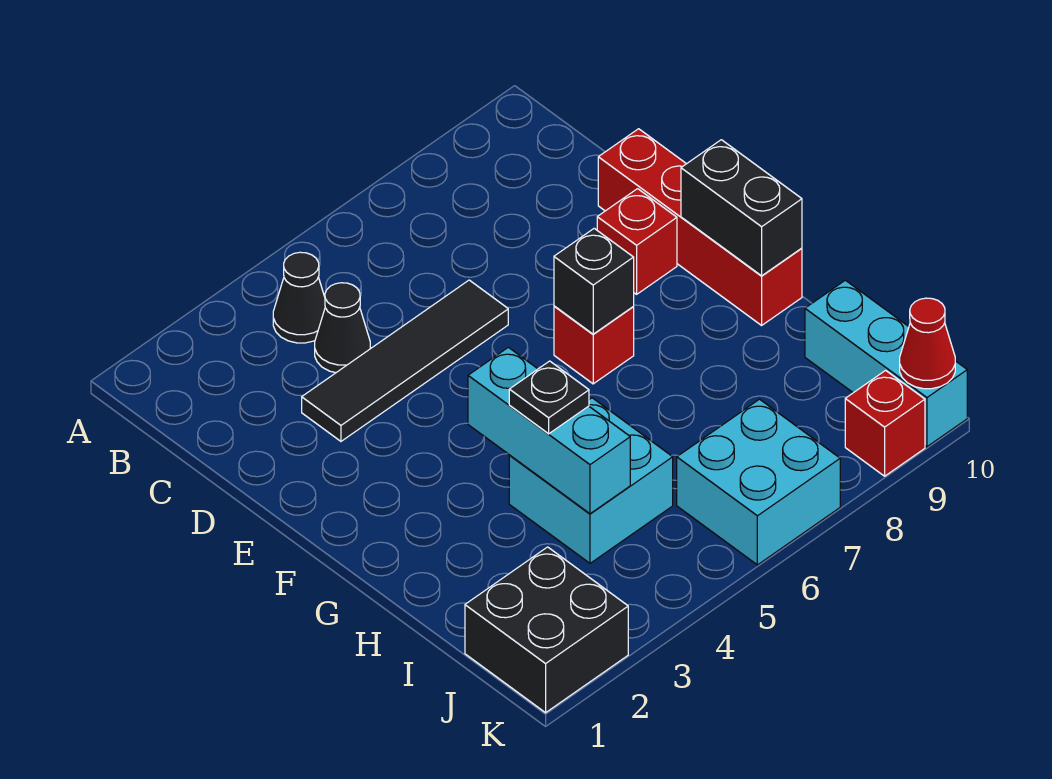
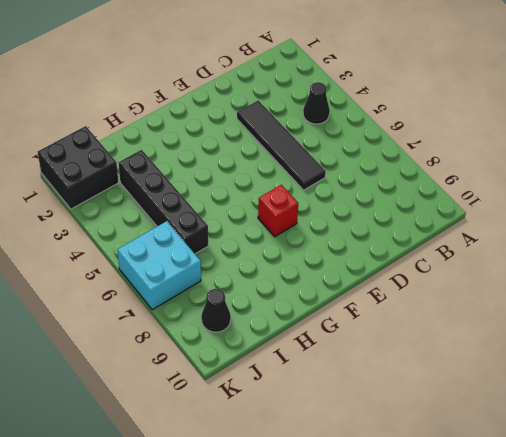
black 1x4 brick [119,150,208,254] -> cyan 2x2 brick [509,398,673,563]
black 1x1 cone [201,289,231,332] -> black 1x1 cone moved to [315,283,370,373]
none -> red 1x4 brick [598,129,802,325]
none -> red 1x1 brick [597,189,677,294]
none -> cyan 1x3 brick [805,280,967,447]

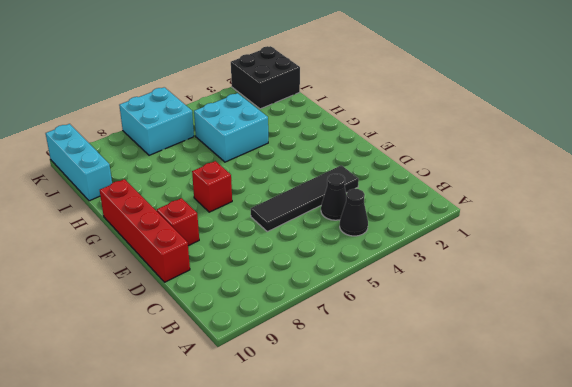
none -> red 1x1 brick [845,370,925,476]
none -> black 1x1 brick [554,228,634,334]
none -> black 1x2 brick [681,140,802,276]

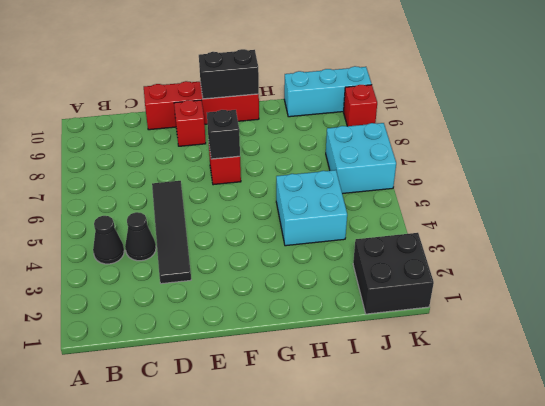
none -> cyan 1x3 brick [468,347,630,514]
none -> red 1x1 cone [900,298,955,389]
none -> black 1x1 plate [509,361,589,434]

